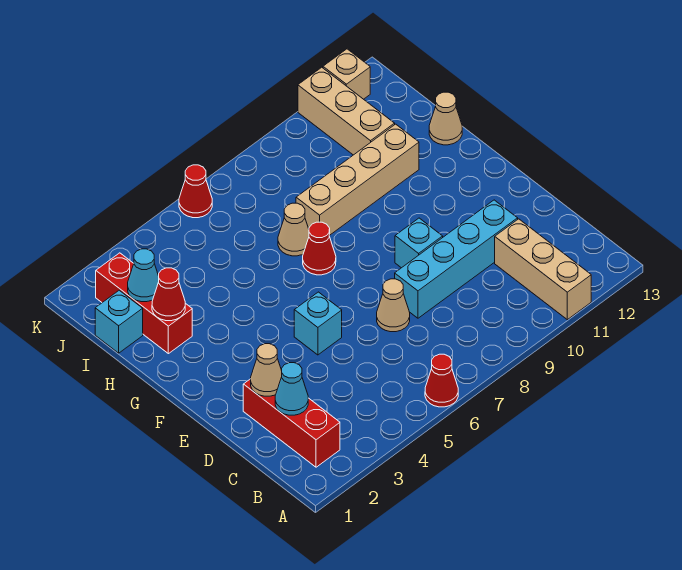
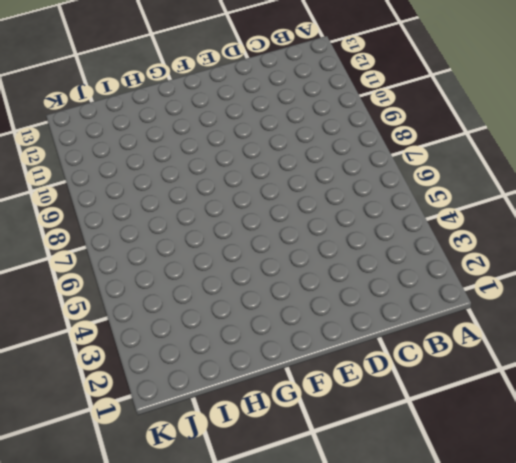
none -> red 1x1 cone [425,354,458,407]
none -> tan 1x3 brick [495,219,591,320]
none -> red 1x3 brick [243,379,340,467]

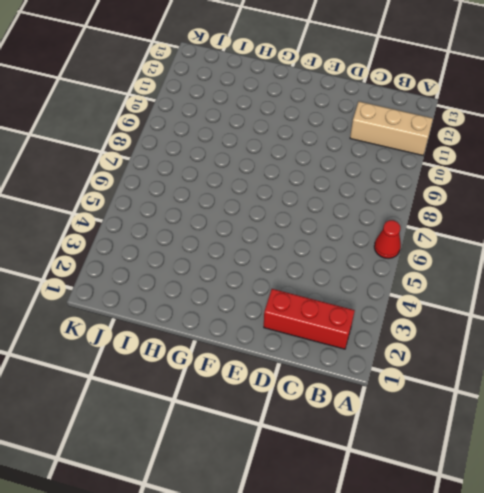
none -> tan 1x1 cone [377,279,410,332]
none -> cyan 1x4 brick [395,200,518,318]
none -> cyan 1x1 brick [294,292,342,355]

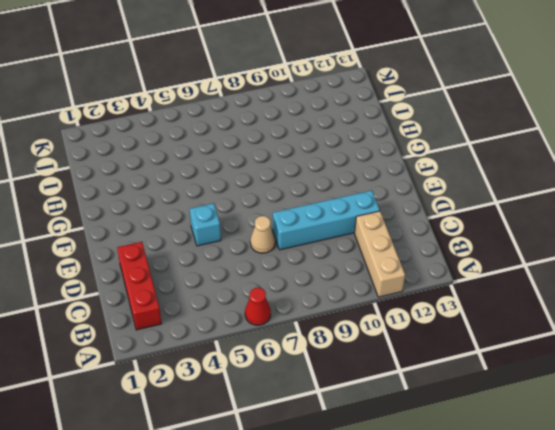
none -> cyan 1x1 brick [395,218,443,268]
none -> red 1x1 cone [303,222,336,275]
none -> red 1x3 brick [96,253,192,354]

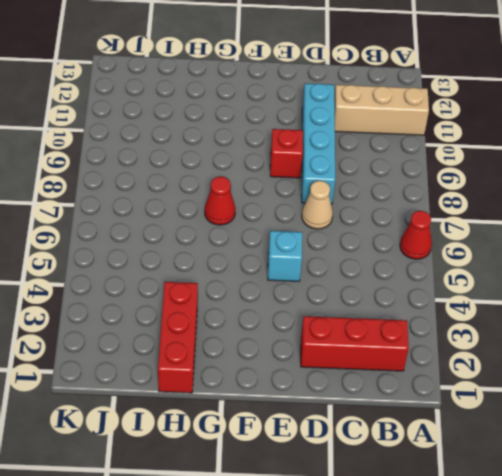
red 1x1 brick [270,129,303,178] -> cyan 1x1 brick [395,218,443,268]
red 1x3 brick [158,282,198,393] -> red 1x3 brick turned to [96,253,192,354]
none -> tan 1x1 cone [278,203,309,256]
none -> tan 1x4 brick [296,124,419,236]
none -> tan 1x1 cone [429,92,462,145]

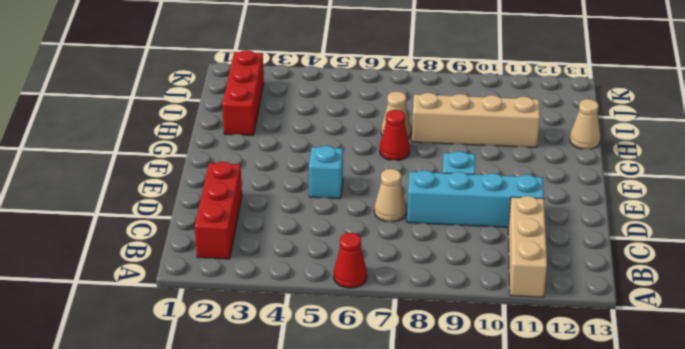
none -> cyan 1x1 brick [95,290,143,353]
none -> tan 1x3 brick [298,67,395,155]
none -> red 1x1 cone [179,165,212,218]

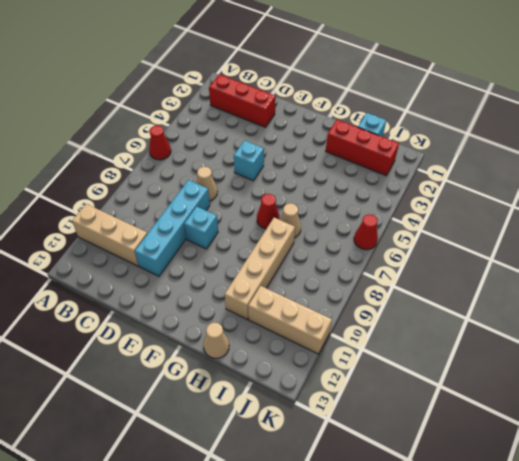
none -> tan 1x1 brick [323,49,370,99]
none -> cyan 1x1 cone [275,363,308,415]
none -> tan 1x1 cone [251,344,282,396]

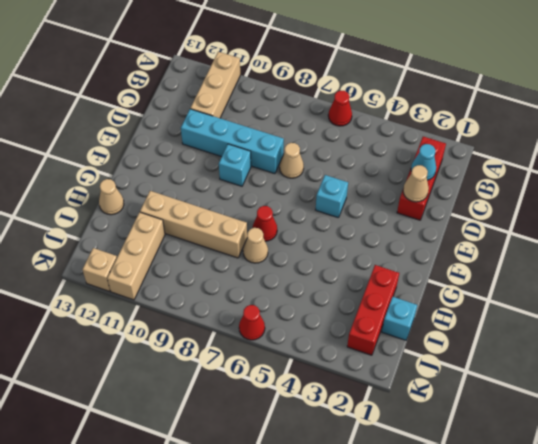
none -> red 1x1 cone [152,268,185,321]
none -> cyan 1x1 cone [128,249,159,302]

